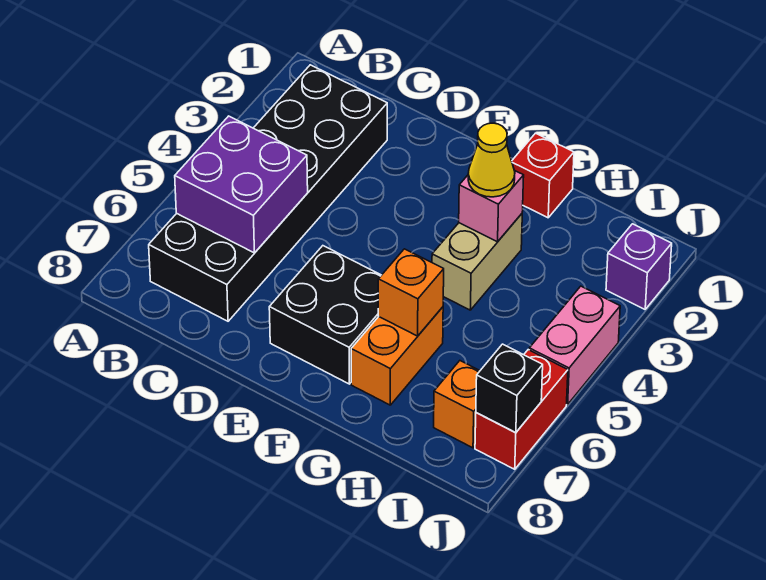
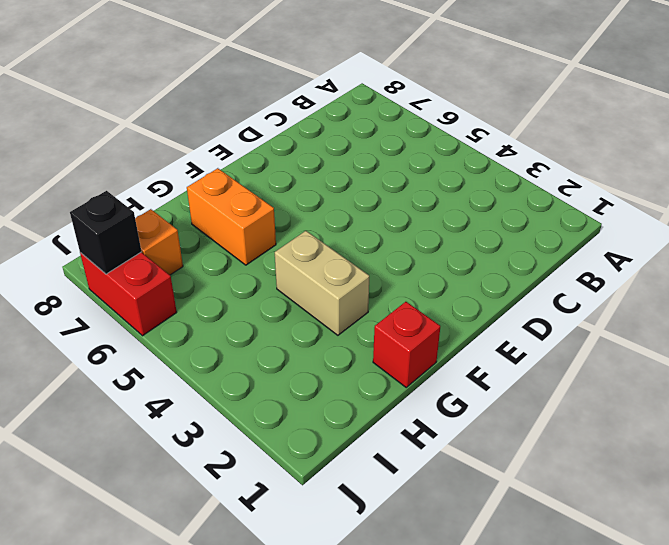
none -> black 2x6 brick [149,65,387,321]
none -> black 2x2 brick [269,246,381,384]
none -> purple 1x1 brick [606,224,672,309]

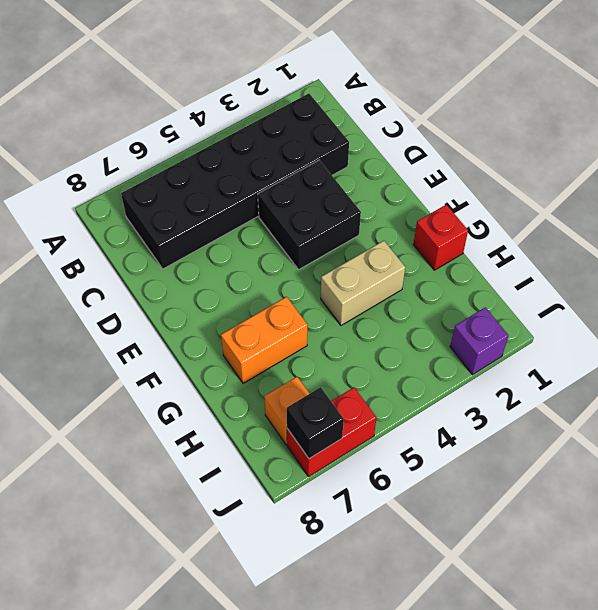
black 2x2 brick [258,160,361,269] -> black 2x2 brick moved to [269,246,381,384]
none -> pink 1x2 brick [529,286,620,404]
none -> purple 2x2 brick [175,116,308,253]
none -> pink 1x1 brick [459,170,524,242]

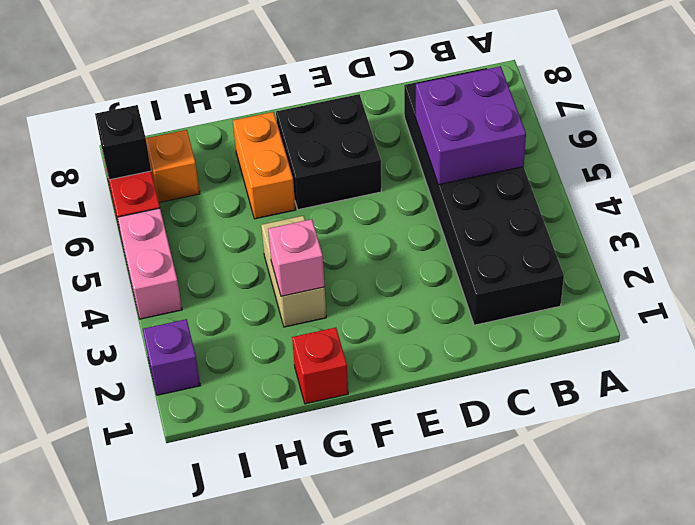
none -> orange 1x1 brick [378,249,444,336]
none -> yellow 1x1 cone [468,123,515,197]

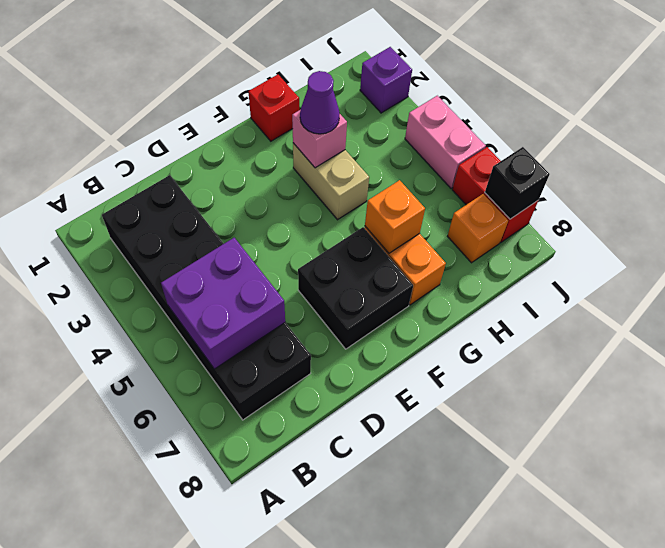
purple 1x1 cone [300,71,340,134] -> yellow 1x1 cone [468,123,515,197]

